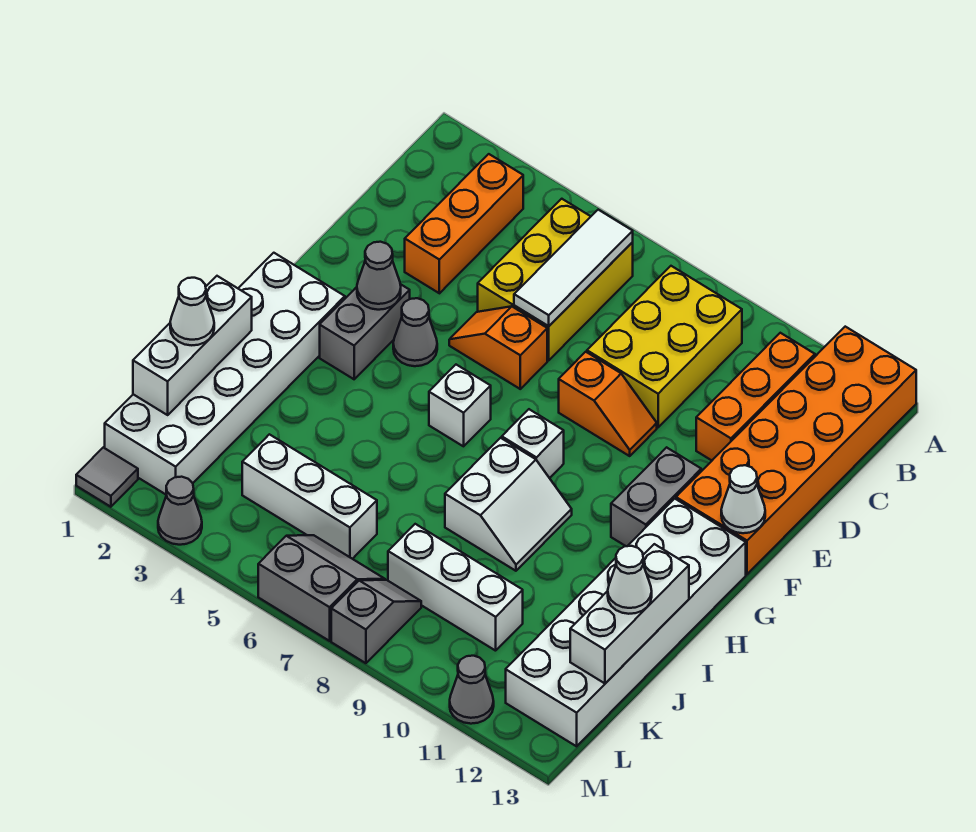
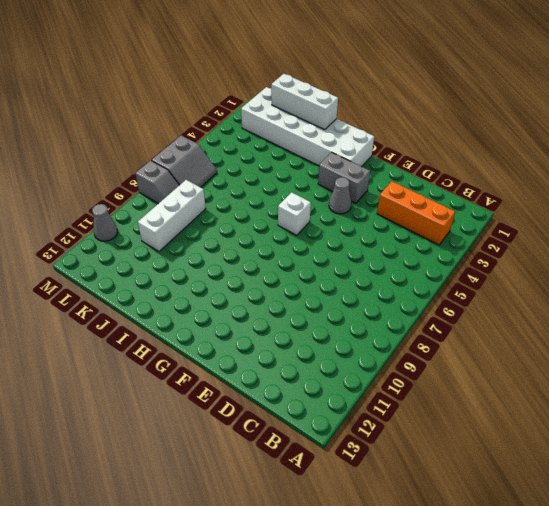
none -> orange 2x6 brick [676,327,916,574]
none -> yellow 2x3 brick [478,199,633,360]
none -> yellow 2x3 brick [587,266,742,427]

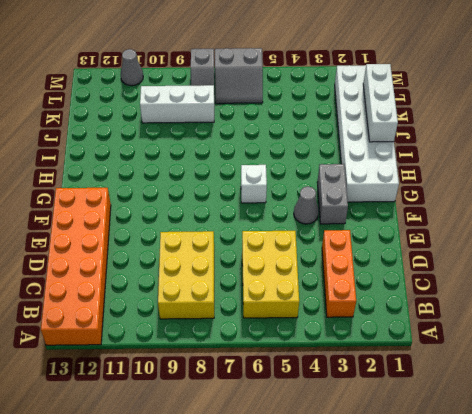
none -> orange 1x3 brick [696,333,815,460]
none -> orange 1x2 slope [449,306,547,389]
none -> orange 1x2 slope [559,352,657,456]

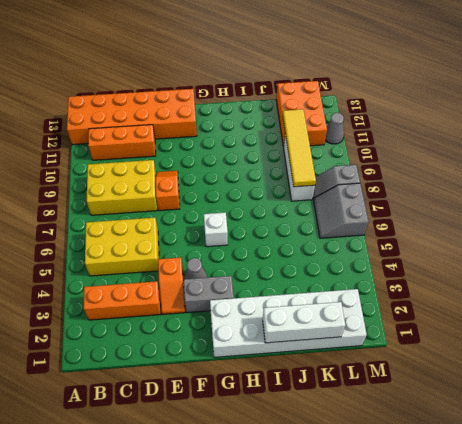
orange 1x2 slope [158,258,185,314] -> orange 1x2 slope moved to [449,306,547,389]
yellow 1x4 tile [283,109,316,187] -> none
orange 2x3 brick [276,81,327,147] -> white 2x6 brick [506,499,746,746]
none -> grey 1x2 brick [611,447,701,546]
none -> white 1x1 brick [502,409,564,478]
none -> white 2x2 slope [445,438,572,571]

